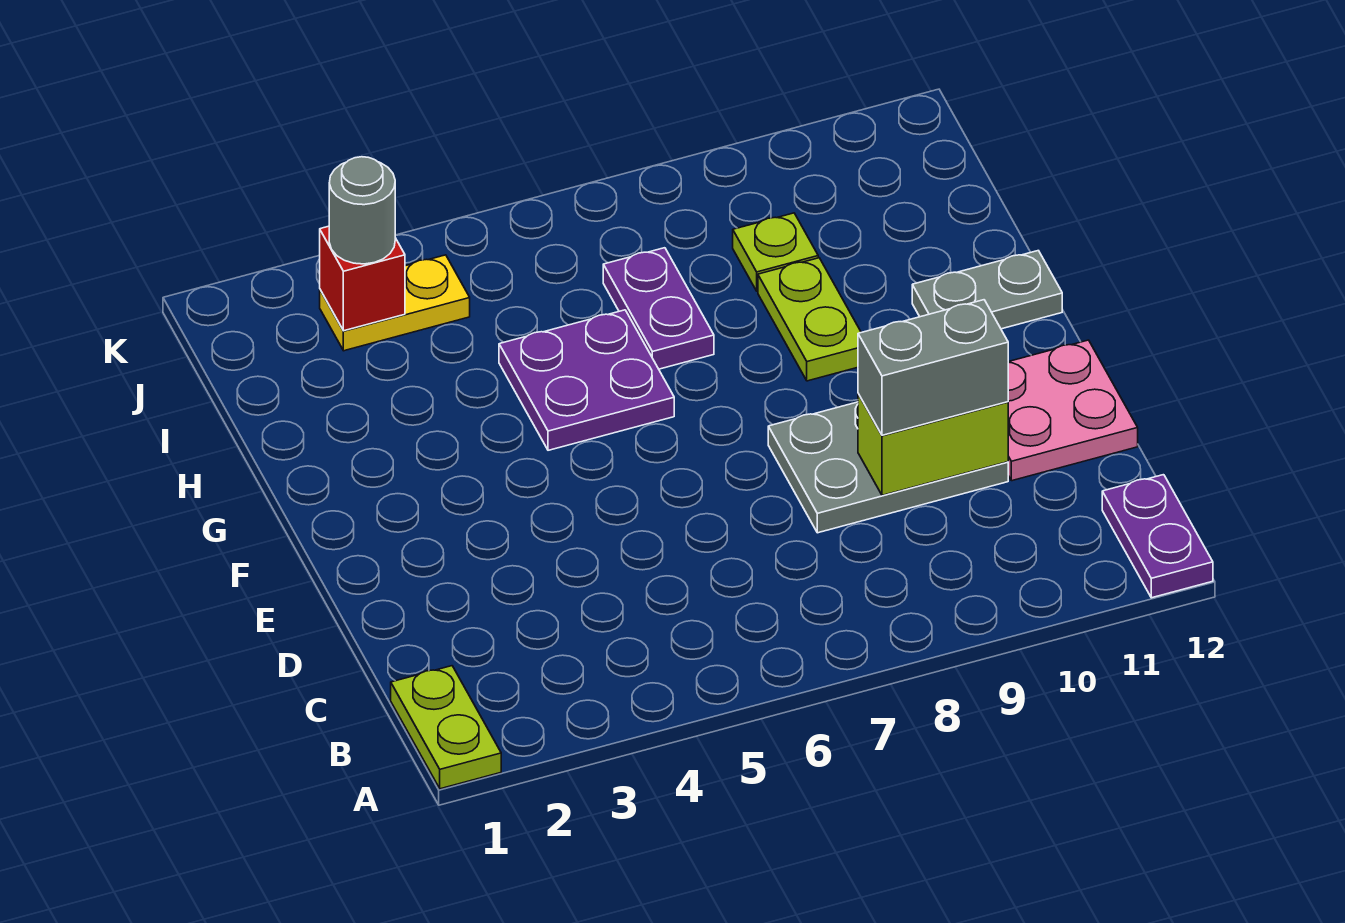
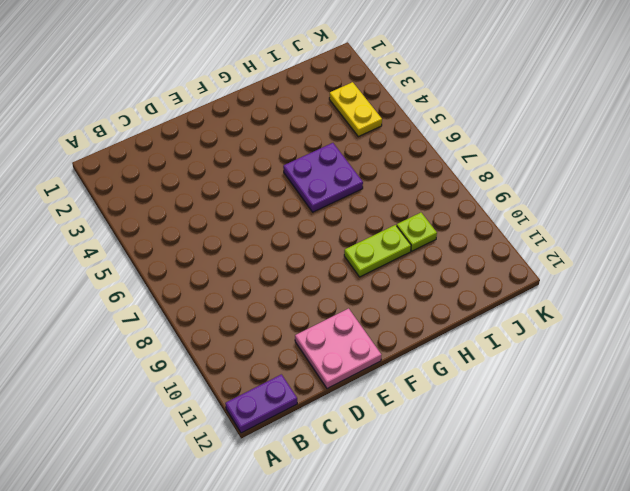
none -> lime 1x2 plate [391,666,501,789]
none -> grey 2x3 plate [768,402,1008,533]
none -> grey 1x2 plate [912,251,1062,329]

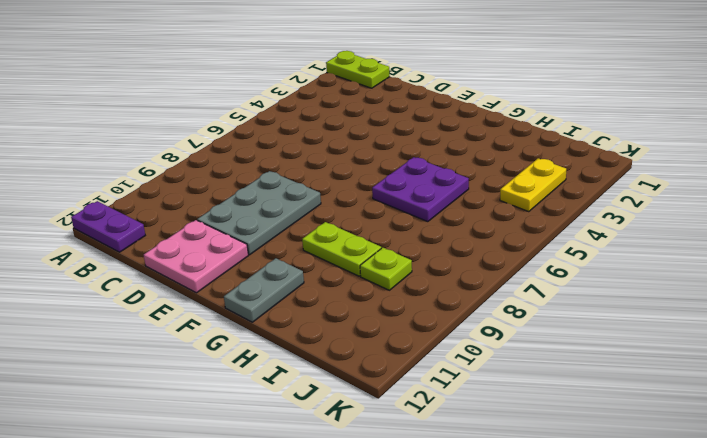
none -> purple 1x2 plate [603,248,714,369]
none -> lime 1x2 brick [858,394,1008,495]
none -> red 1x1 brick [320,226,405,331]

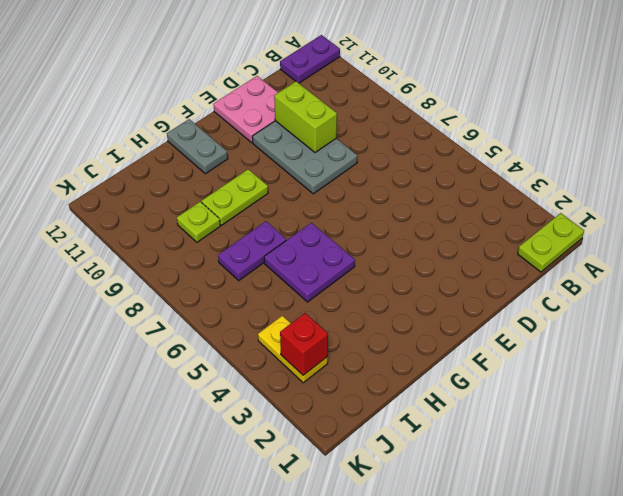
none -> grey 1x2 brick [858,300,1008,435]
none -> grey 1x1 round brick [329,157,395,264]

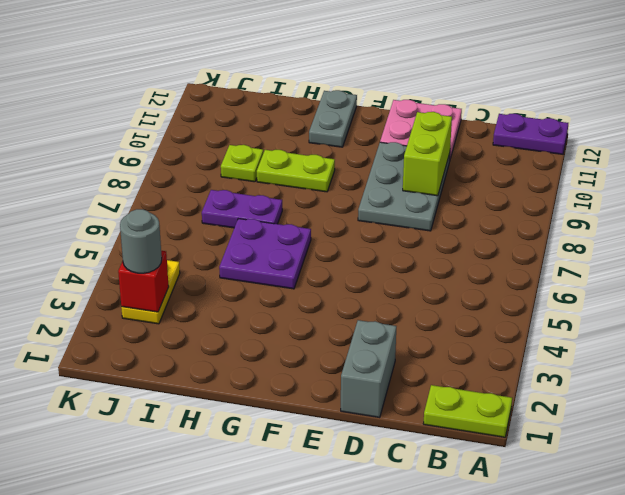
grey 1x2 brick [341,320,396,418] -> grey 1x2 brick moved to [858,300,1008,435]

